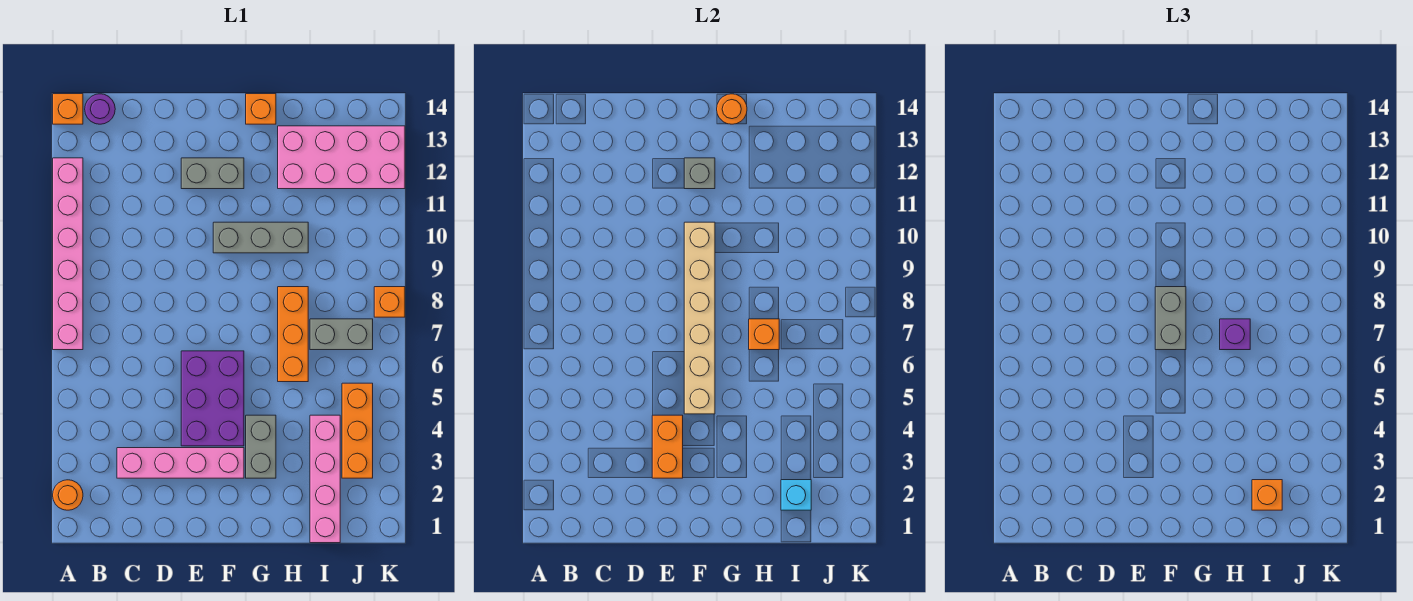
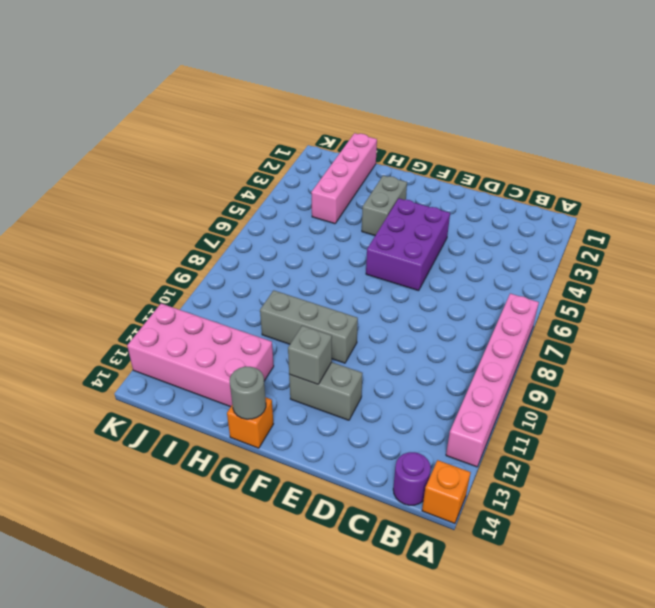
grey 1x1 round brick [230,367,266,419] -> orange 1x1 round brick [717,94,747,124]
none -> orange 1x1 round brick [53,480,83,510]
none -> pink 1x4 brick [117,448,244,478]
none -> orange 1x3 brick [278,287,308,382]

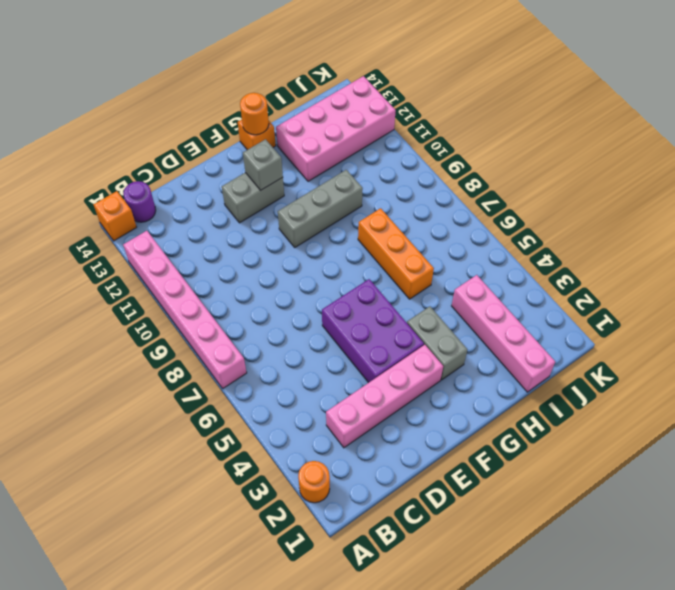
none -> grey 1x2 brick [310,319,373,350]
none -> orange 1x3 brick [342,383,373,478]
none -> orange 1x1 brick [374,287,405,317]

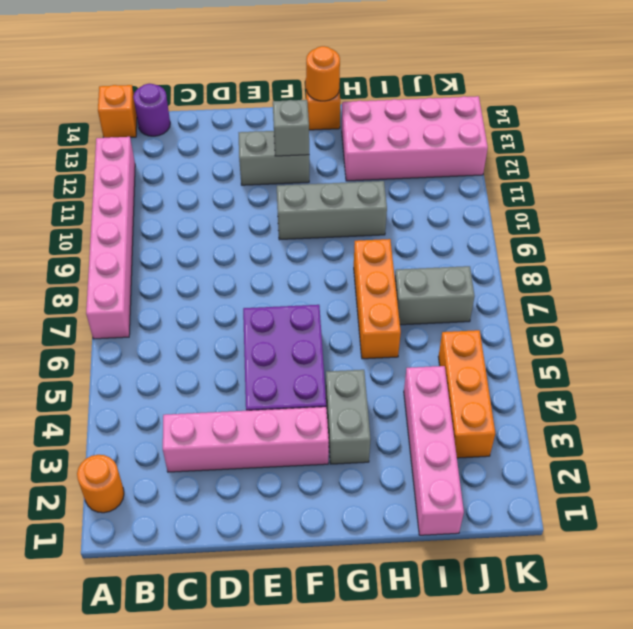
none -> orange 1x1 brick [374,287,405,317]
none -> orange 1x2 brick [652,415,683,478]
none -> tan 1x6 brick [684,222,715,414]

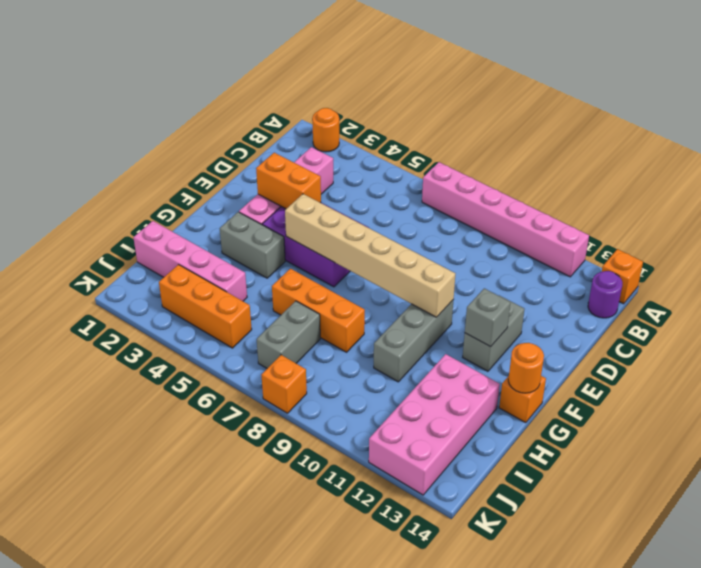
none -> orange 1x1 brick [749,319,779,350]
none -> cyan 1x1 brick [781,480,811,510]
none -> grey 1x2 brick [1155,287,1186,350]

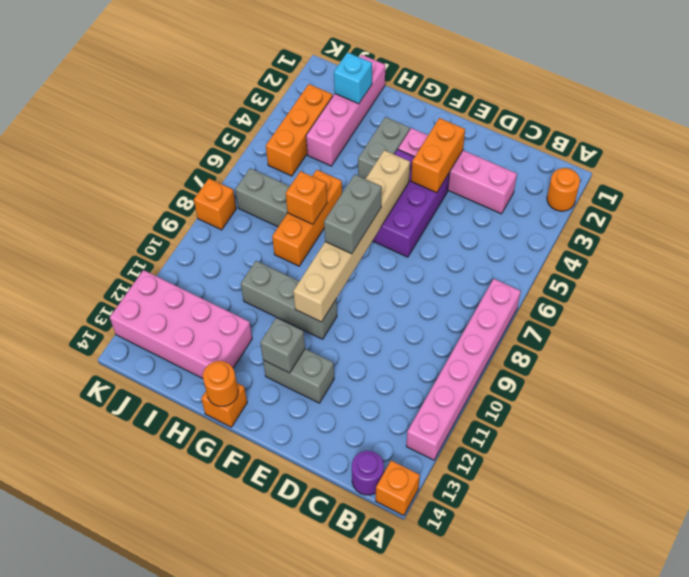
none -> purple 1x1 brick [1220,319,1250,350]
none -> orange 1x1 brick [1252,480,1282,510]

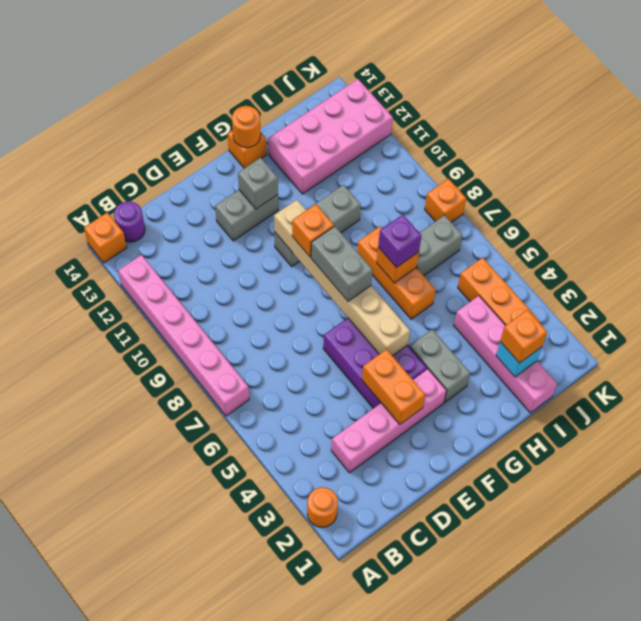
orange 1x1 brick [292,204,334,257] -> none

